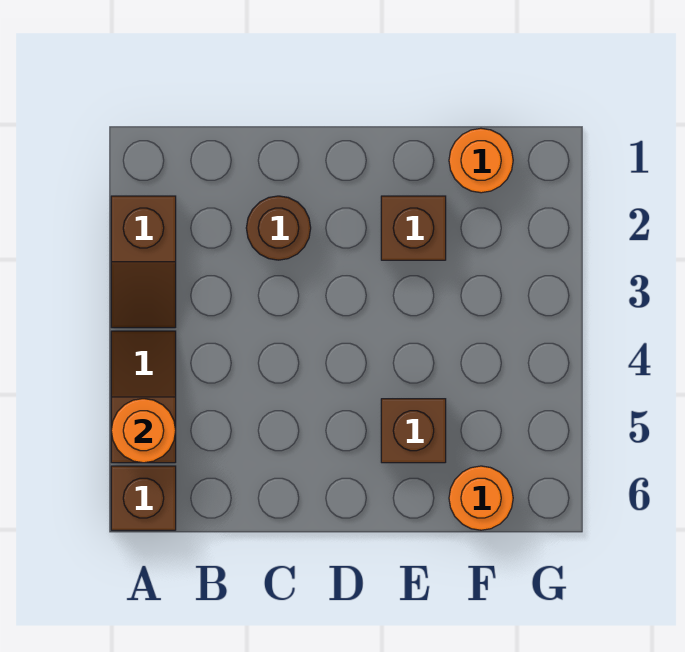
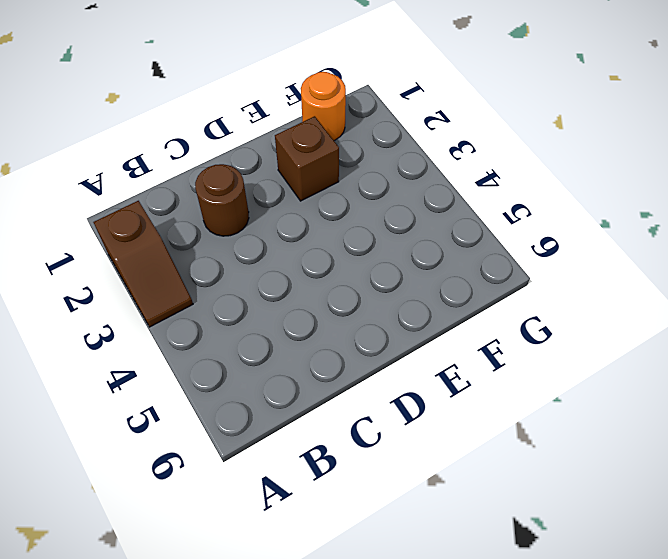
none -> brown 1x2 slope [111,331,176,463]
none -> brown 1x1 brick [111,466,176,530]

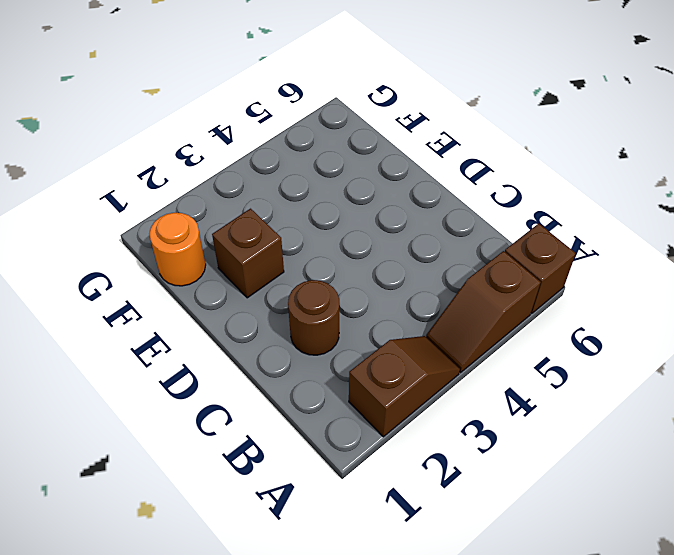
none -> brown 1x1 brick [381,399,446,463]
none -> orange 1x1 round brick [449,466,513,530]

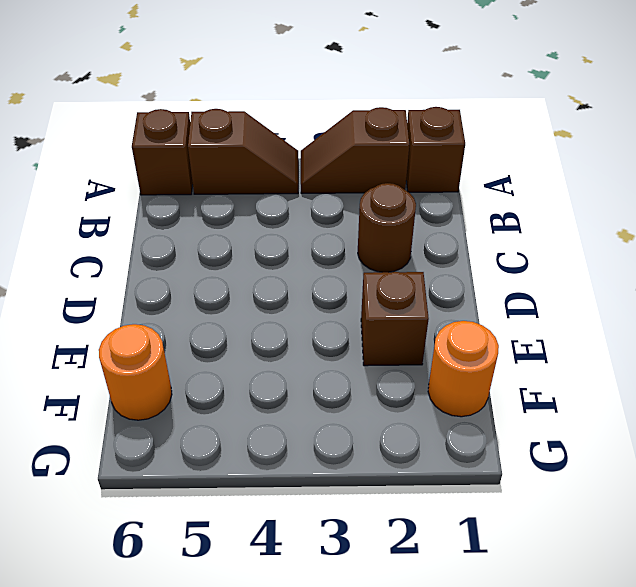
brown 1x1 brick [406,107,465,192] -> brown 1x1 brick moved to [381,399,446,463]
none -> orange 1x1 round brick [111,399,176,463]

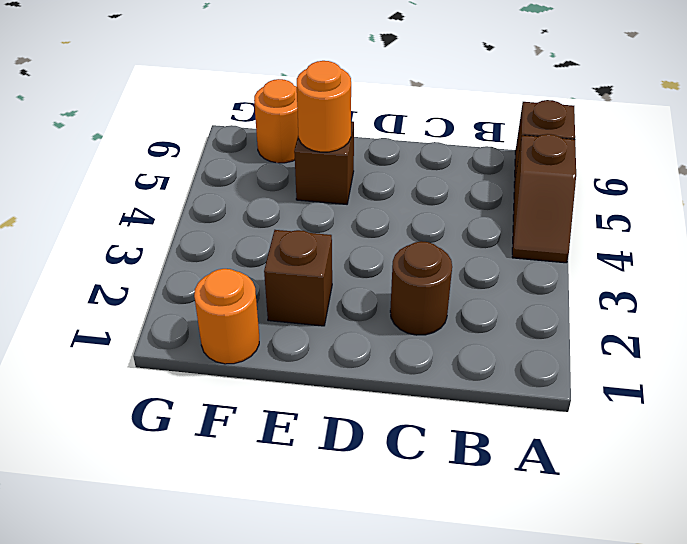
orange 1x1 round brick [297,61,351,152] -> orange 1x1 round brick moved to [111,399,176,463]
none -> brown 1x2 slope [111,196,176,328]

